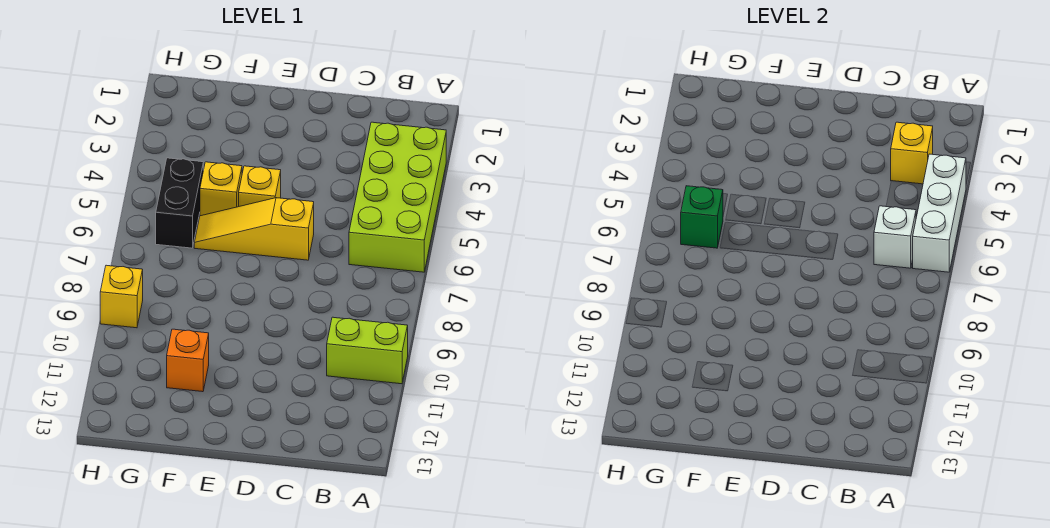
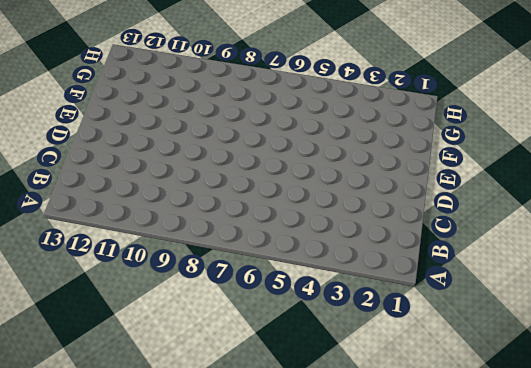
none -> lime 2x4 brick [349,122,446,272]
none -> lime 1x2 brick [327,317,408,384]
none -> yellow 1x3 slope [194,198,314,260]

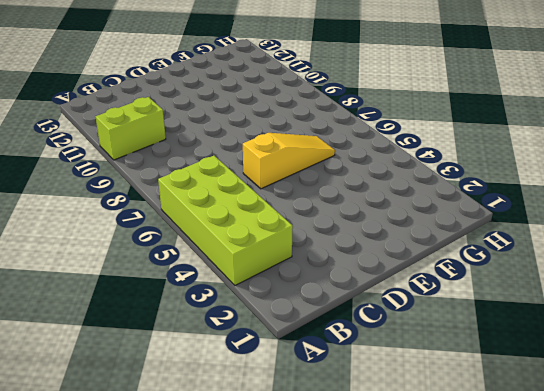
none -> yellow 1x1 brick [239,166,281,206]
none -> yellow 1x1 brick [200,162,242,216]
none -> orange 1x1 brick [167,329,209,392]

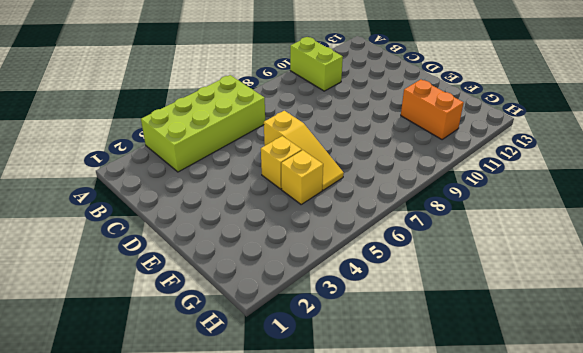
orange 1x2 brick [401,80,464,140] -> orange 1x1 brick [167,329,209,392]
none -> black 1x2 brick [156,158,203,248]
none -> yellow 1x1 brick [100,265,143,328]
none -> white 1x3 brick [913,154,966,272]

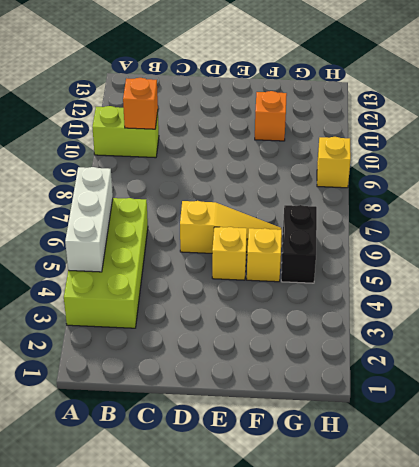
orange 1x1 brick [123,78,158,129] -> none
none -> yellow 1x1 brick [891,122,933,184]
none -> white 1x1 brick [874,206,916,268]
none -> green 1x1 brick [681,186,723,248]

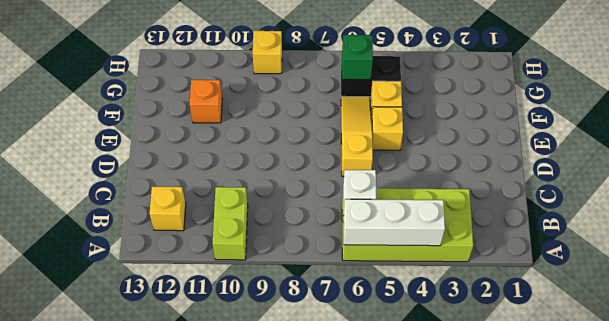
yellow 1x1 brick [150,187,186,231] -> yellow 1x1 brick moved to [891,122,933,184]

